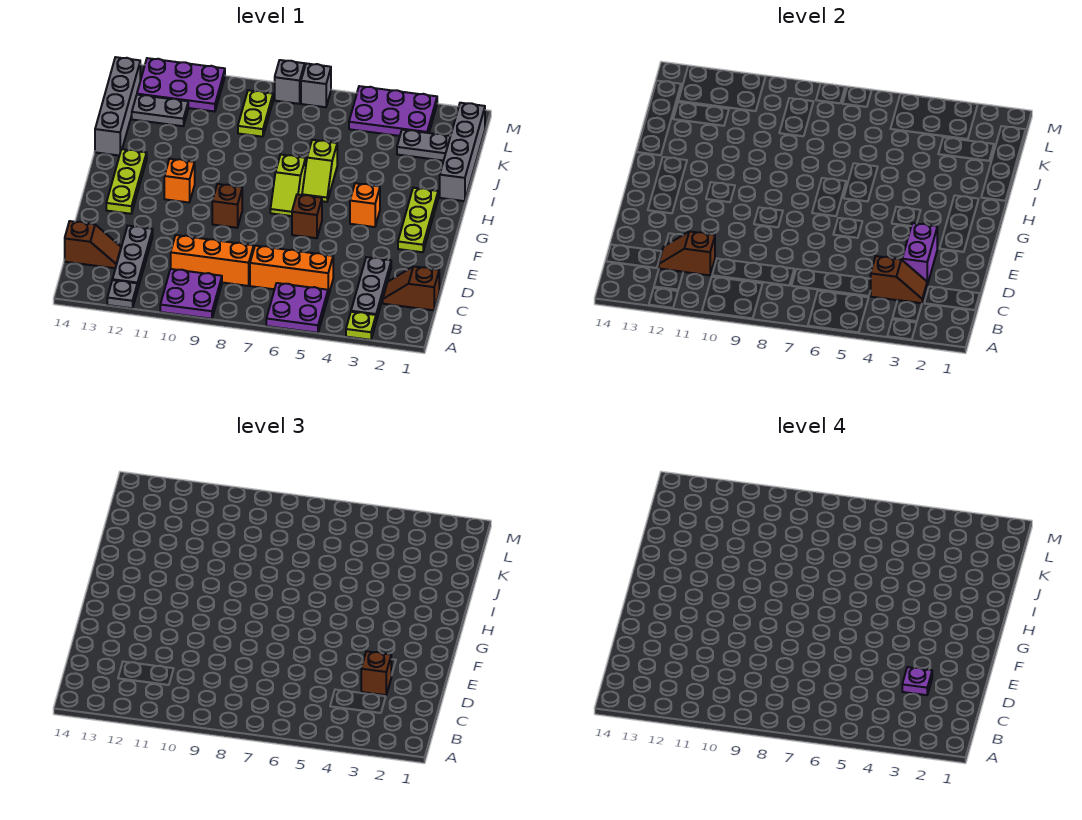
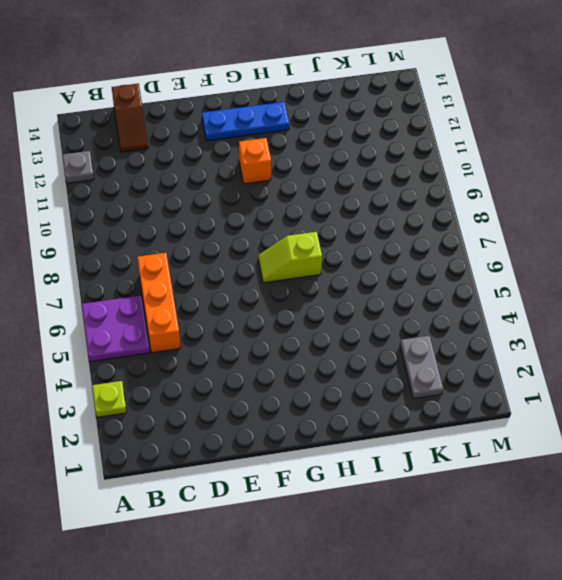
blue 1x3 plate [202,102,289,141] -> lime 1x3 plate [106,149,147,214]
none -> purple 2x2 plate [160,269,222,319]
none -> grey 1x3 plate [351,257,391,321]
none -> grey 1x3 plate [112,226,153,290]
none -> brown 1x2 slope [383,267,439,310]

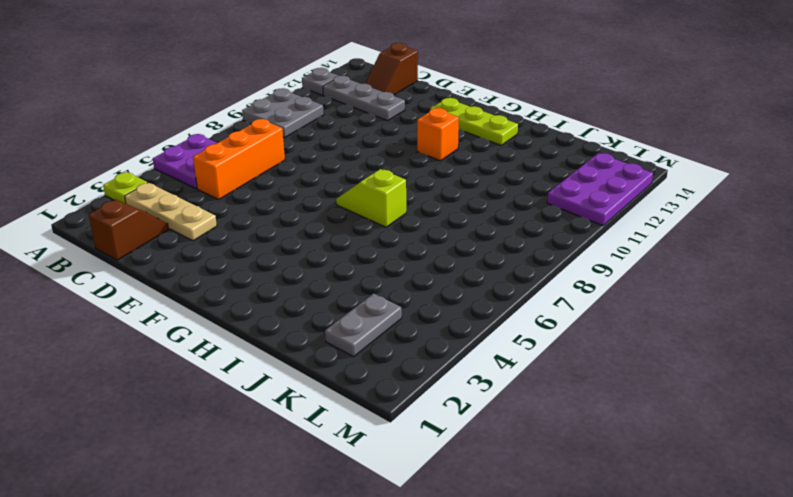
grey 2x2 plate [242,88,324,138] -> purple 2x2 plate [160,269,222,319]
tan 1x3 plate [125,183,217,241] -> grey 1x3 plate [351,257,391,321]
none -> orange 1x3 brick [171,235,254,286]
none -> lime 1x3 plate [398,188,438,252]
none -> brown 1x1 brick [292,194,322,238]
none -> brown 1x1 brick [212,184,242,228]

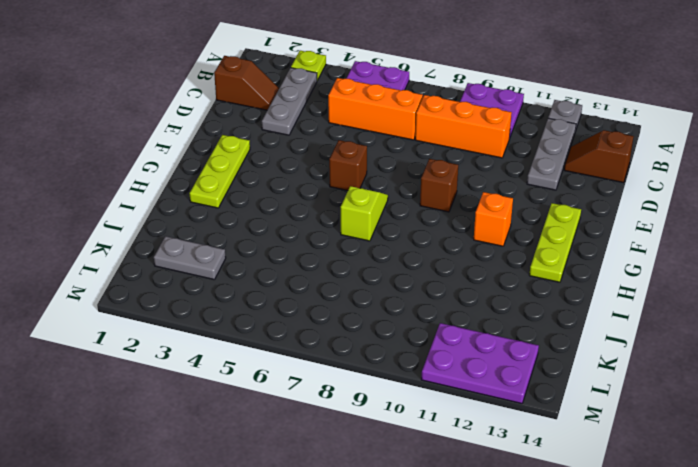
none -> orange 1x1 brick [350,183,380,227]
none -> lime 1x2 slope [302,140,337,202]
none -> grey 1x4 brick [440,103,485,201]
none -> grey 1x4 brick [95,57,140,156]

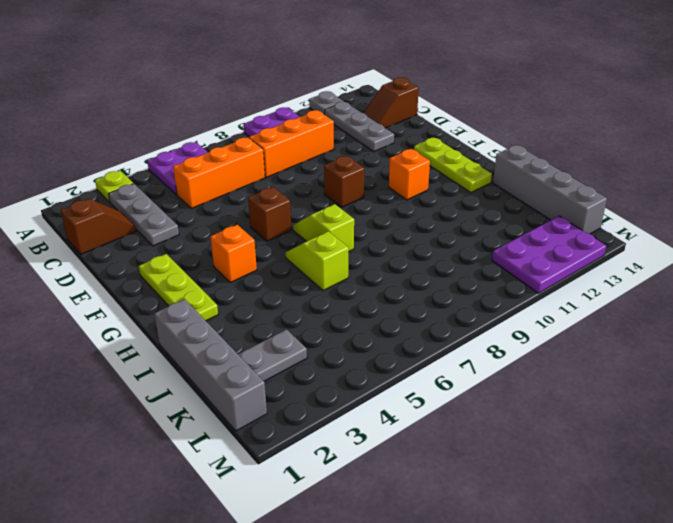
none -> lime 1x2 plate [238,90,273,137]
none -> grey 1x2 plate [132,95,188,126]
none -> purple 2x3 plate [349,86,437,136]
none -> grey 1x1 brick [301,63,331,107]

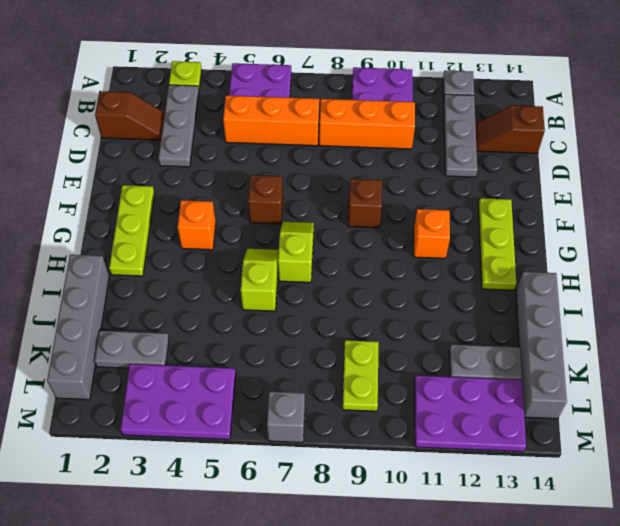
none -> grey 1x1 brick [275,60,305,104]
none -> brown 1x2 slope [871,256,927,303]
none -> brown 1x2 slope [659,231,715,275]
none -> purple 1x2 brick [902,223,937,285]

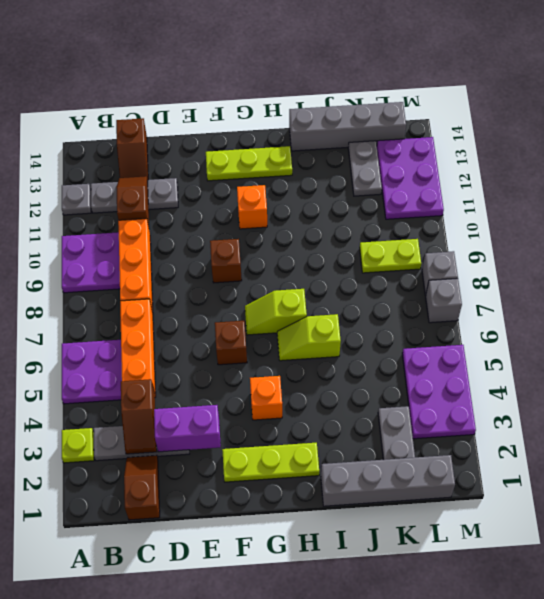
none -> brown 1x1 brick [361,651,391,695]
none -> purple 1x1 plate [902,667,932,695]

